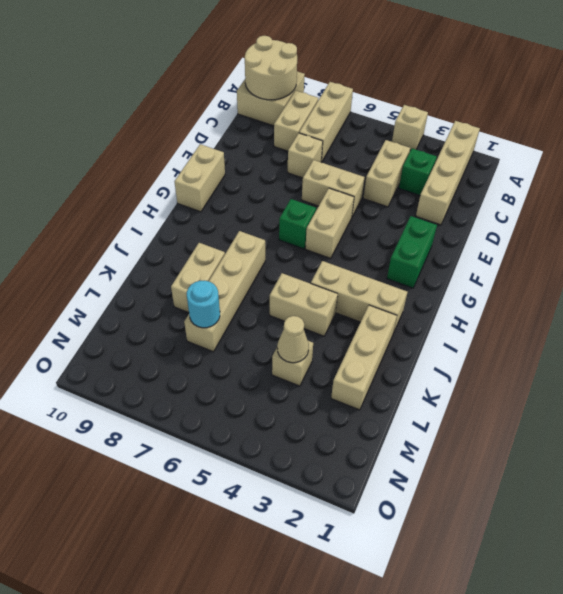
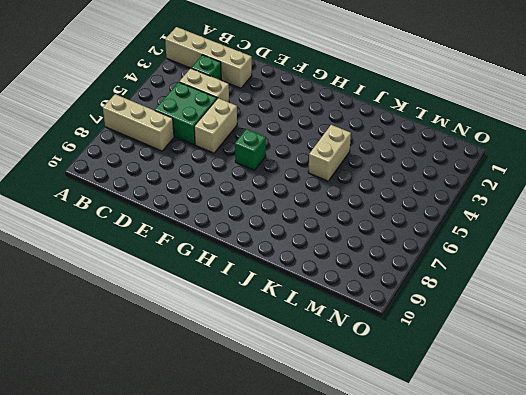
green 2x2 brick [155,82,217,145] -> none
none -> tan 1x1 brick [392,105,428,150]
none -> tan 2x2 brick [237,72,305,126]
none -> tan 1x2 brick [274,91,319,151]

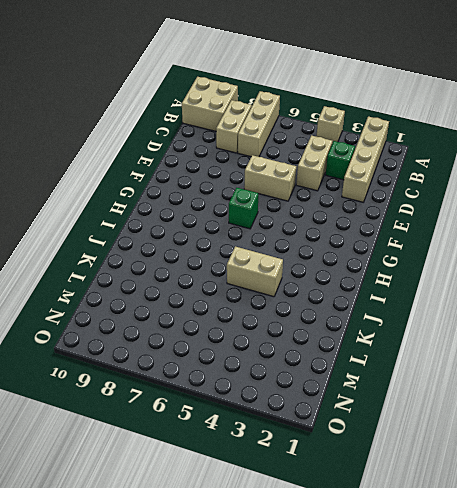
none -> tan 1x1 brick [288,133,323,178]
none -> green 1x2 brick [387,216,437,288]
none -> tan 1x2 brick [305,188,354,259]

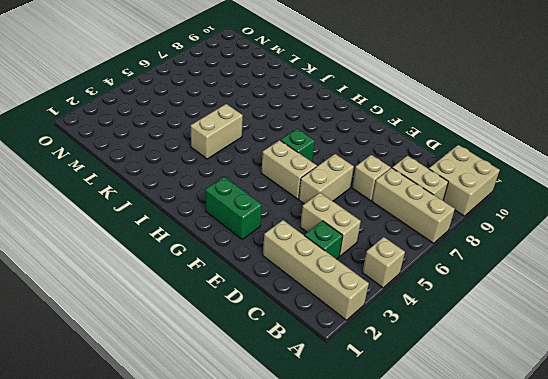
none -> tan 1x2 brick [175,144,225,212]
none -> tan 1x3 brick [311,261,407,333]
none -> tan 1x4 brick [184,231,265,352]

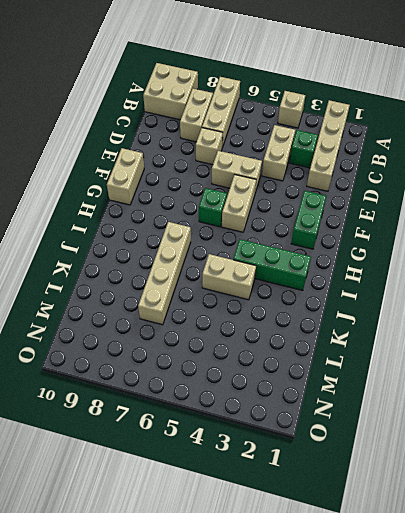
green 1x3 brick [233,239,311,291] -> tan 1x3 brick [311,261,407,333]
none -> tan 1x3 brick [331,305,397,410]
none -> tan 1x2 brick [171,243,225,313]
none -> tan 1x1 brick [272,341,313,386]

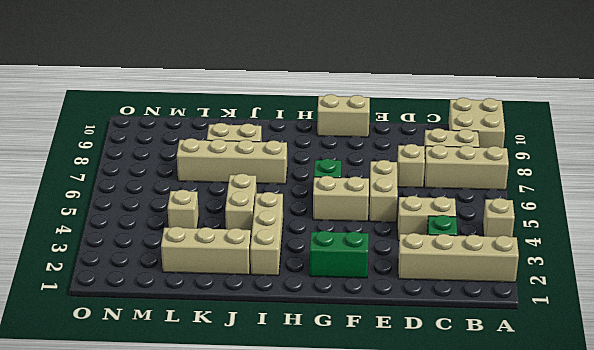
none -> tan 2x2 round brick [245,36,297,100]
none -> tan 1x1 cone [277,316,309,363]
none -> cyan 1x1 round brick [187,281,220,328]

